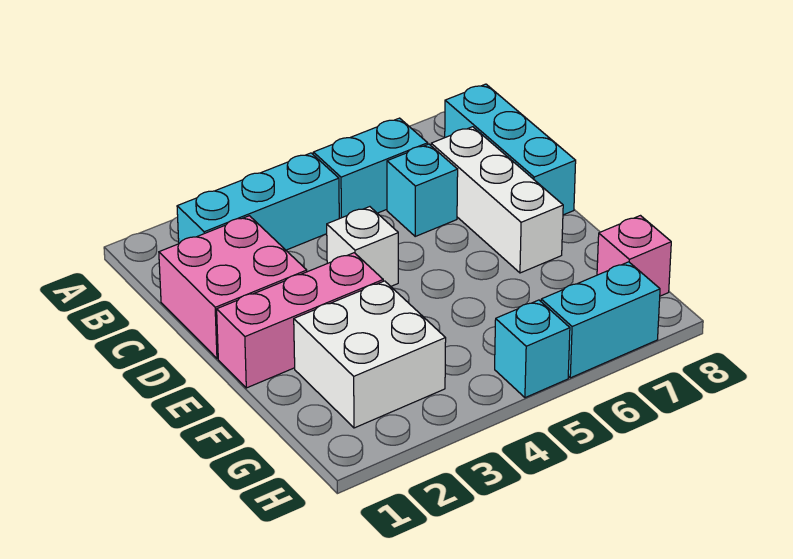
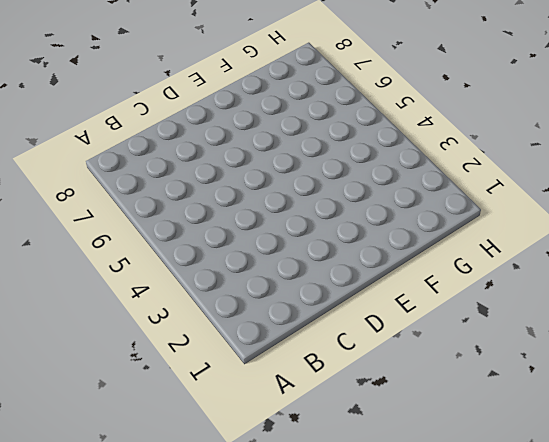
none -> cyan 1x3 brick [177,153,339,250]
none -> cyan 1x2 brick [313,118,428,219]
none -> cyan 1x3 brick [445,84,576,215]

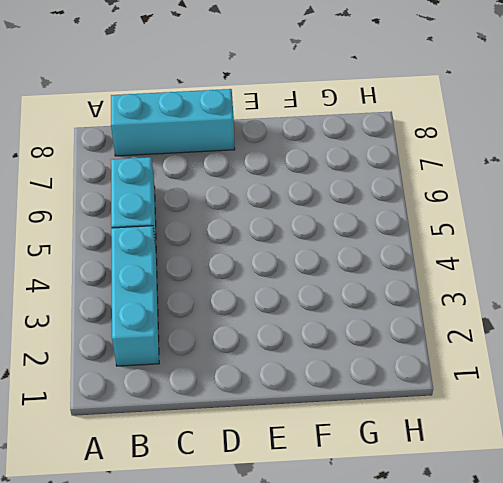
none -> pink 2x2 brick [159,216,307,358]
none -> cyan 1x1 brick [387,144,458,236]
none -> white 1x3 brick [431,127,563,273]

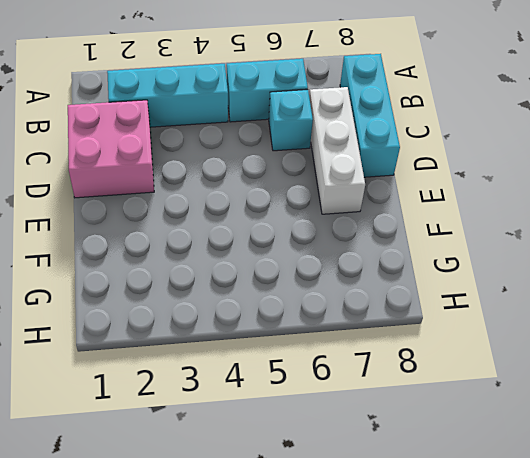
none -> white 1x1 brick [327,207,398,286]
none -> pink 1x3 brick [217,253,383,388]
none -> white 2x2 brick [294,281,446,428]

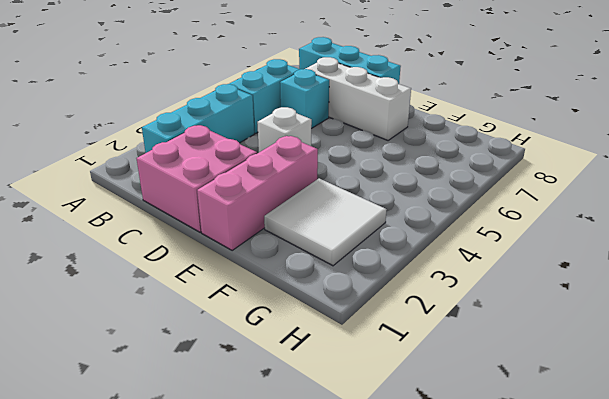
white 2x2 tile [264,178,387,266] -> white 2x2 brick [294,281,446,428]
none -> pink 1x1 brick [597,216,671,296]
none -> cyan 1x1 brick [495,300,570,398]
none -> cyan 1x2 brick [541,262,660,378]

